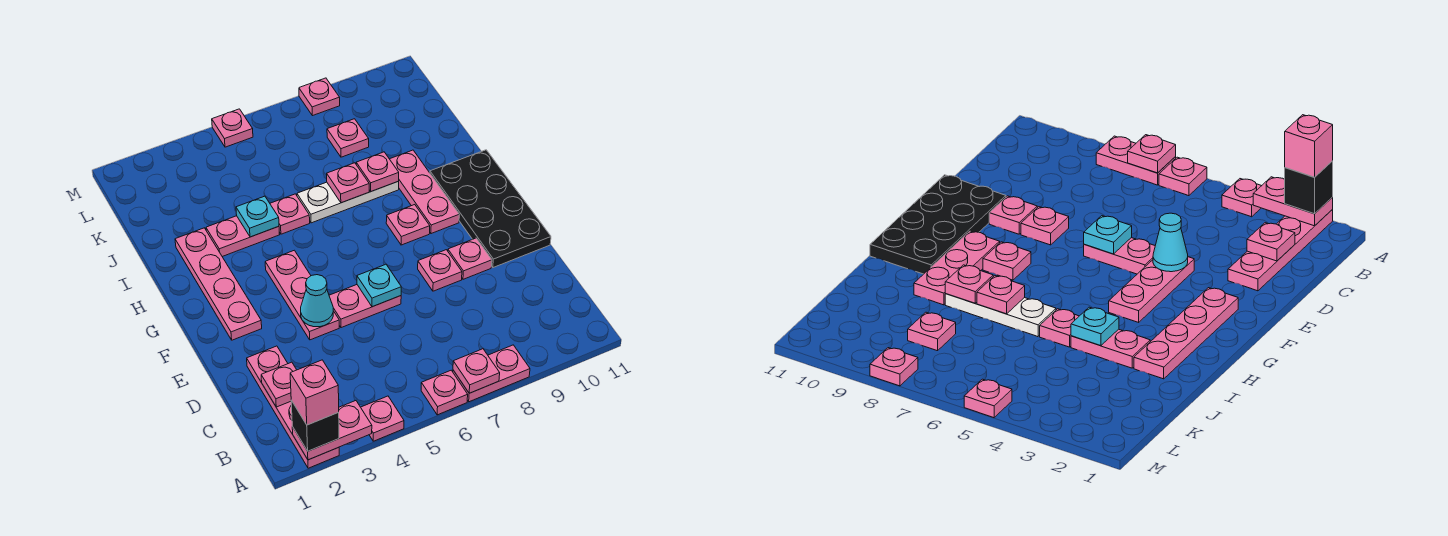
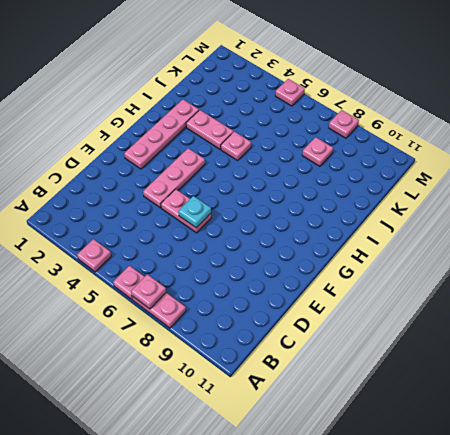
none -> pink 1x4 plate [247,346,339,468]
none -> pink 1x1 plate [418,250,462,291]
none -> pink 1x1 plate [448,238,492,279]

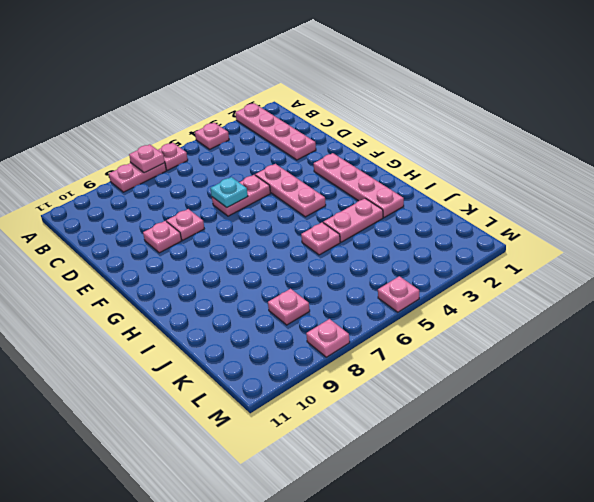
none -> black 2x4 plate [430,150,551,268]
none -> pink 1x1 plate [386,205,430,245]
none -> pink 1x3 plate [390,150,459,234]

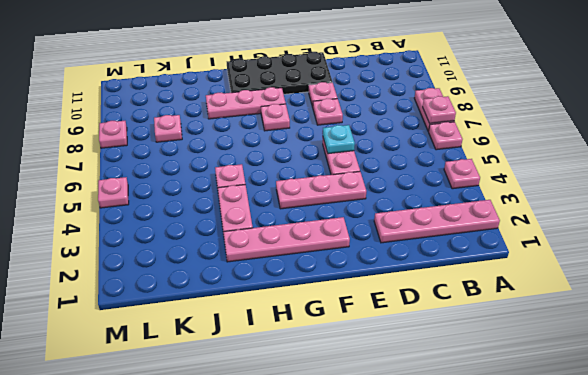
none -> white 1x3 plate [297,181,399,223]
none -> pink 1x2 plate [292,401,372,460]
none -> pink 1x1 plate [261,362,296,407]

